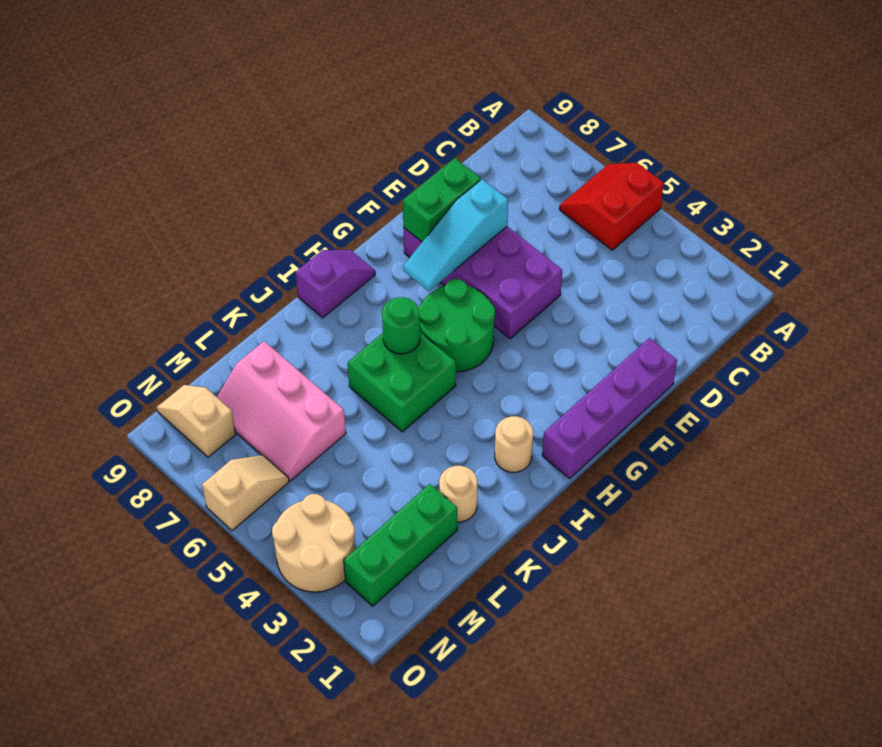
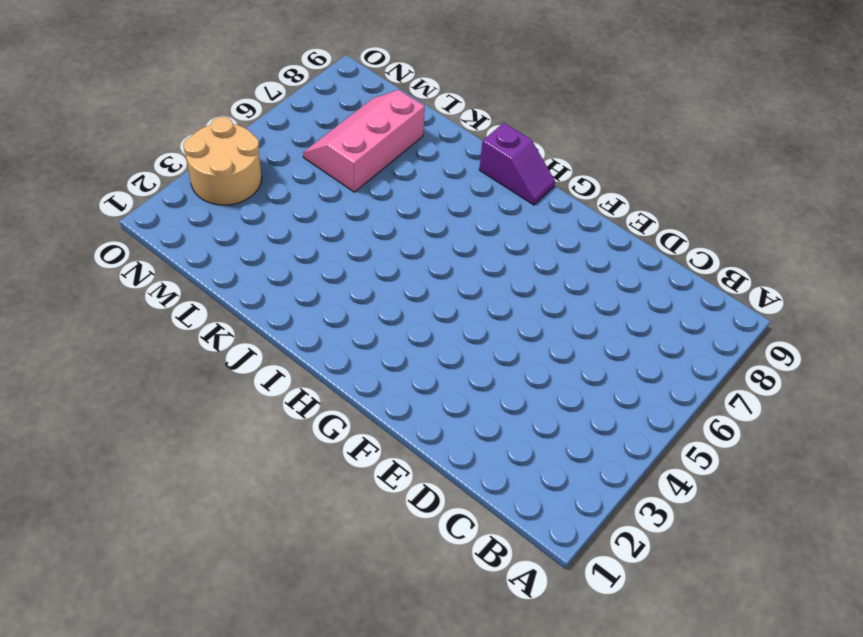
none -> red 2x2 slope [559,163,664,250]
none -> purple 1x4 brick [542,338,677,478]
none -> purple 2x4 brick [403,227,562,339]

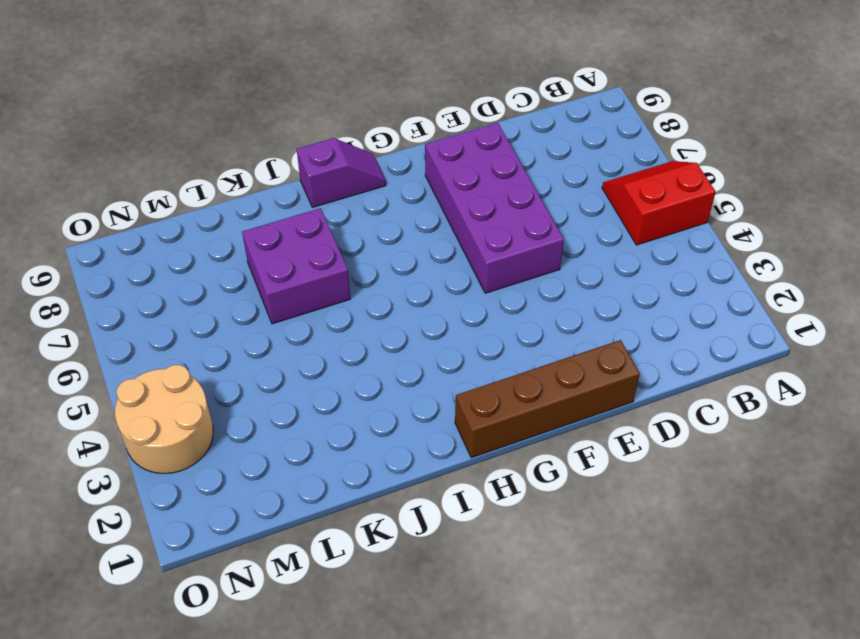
brown 1x4 brick [455,340,640,458] -> purple 1x4 brick [542,338,677,478]
purple 2x2 brick [242,208,350,324] -> green 2x2 brick [348,332,456,432]
none -> green 2x2 round brick [418,279,495,372]
none -> tan 1x1 round brick [495,416,533,472]
none -> tan 1x1 round brick [439,466,477,522]

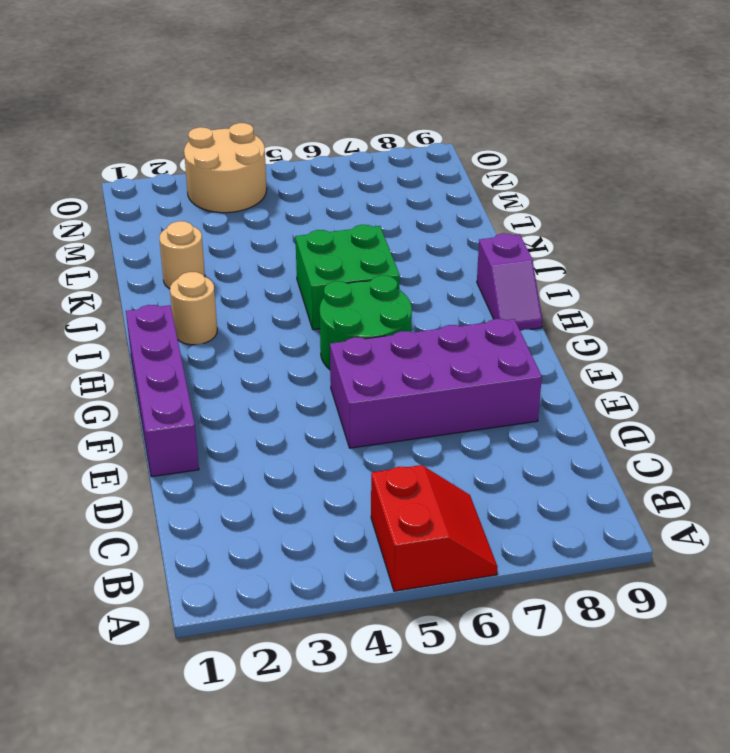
none -> green 1x3 brick [344,484,457,606]
none -> pink 2x3 slope [217,341,346,481]
none -> tan 1x2 slope [202,455,289,531]

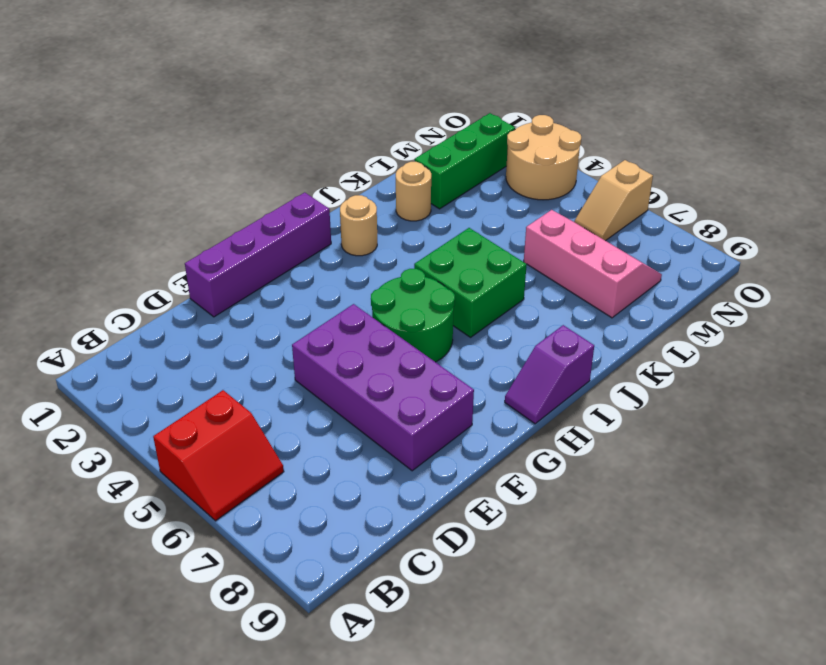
none -> tan 1x2 slope [157,385,236,457]
none -> cyan 1x3 slope [403,179,508,291]
none -> green 1x2 brick [403,158,481,242]

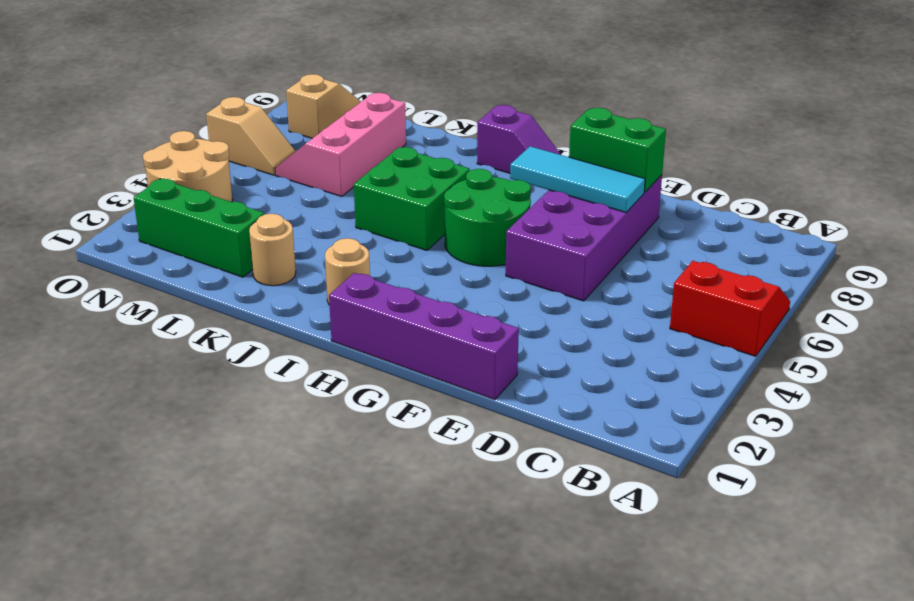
cyan 1x3 tile [510,146,645,212] -> cyan 1x3 slope [403,179,508,291]
none -> green 1x1 round brick [382,297,420,354]

